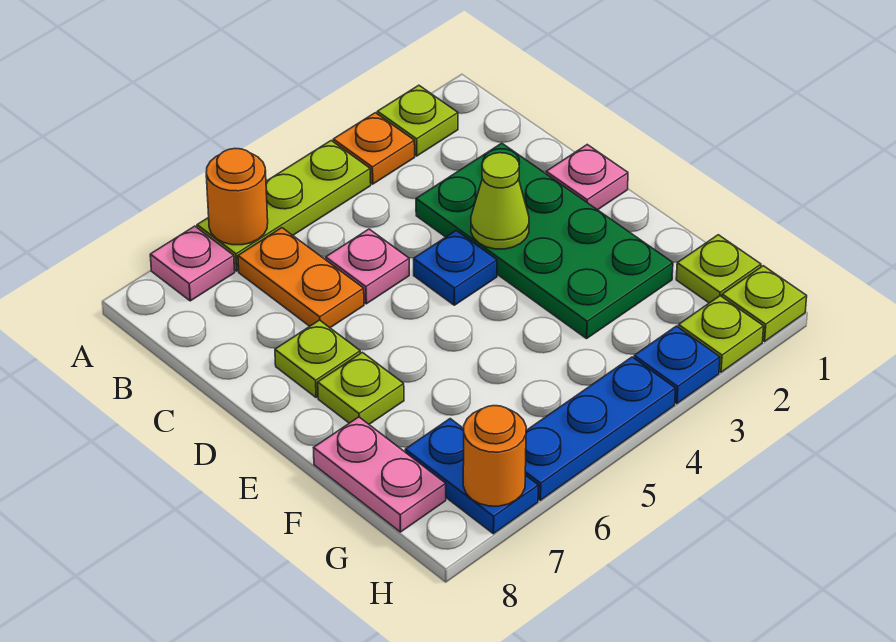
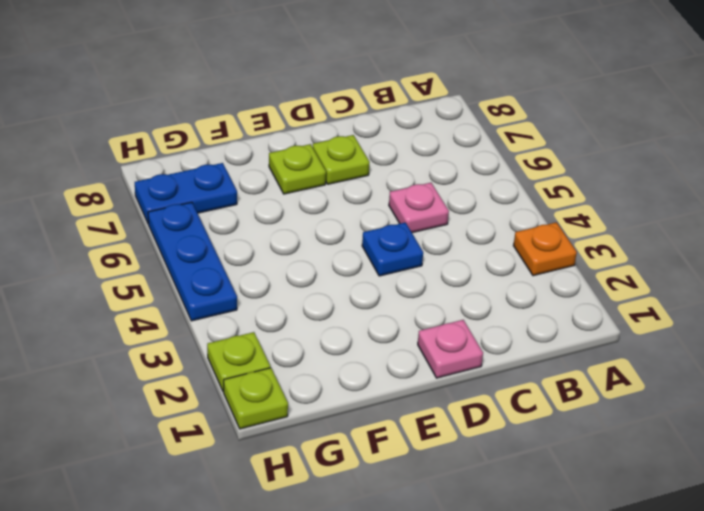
none -> lime 1x1 plate [377,85,458,156]
none -> lime 1x3 plate [197,141,371,271]
none -> pink 1x1 plate [150,226,235,301]

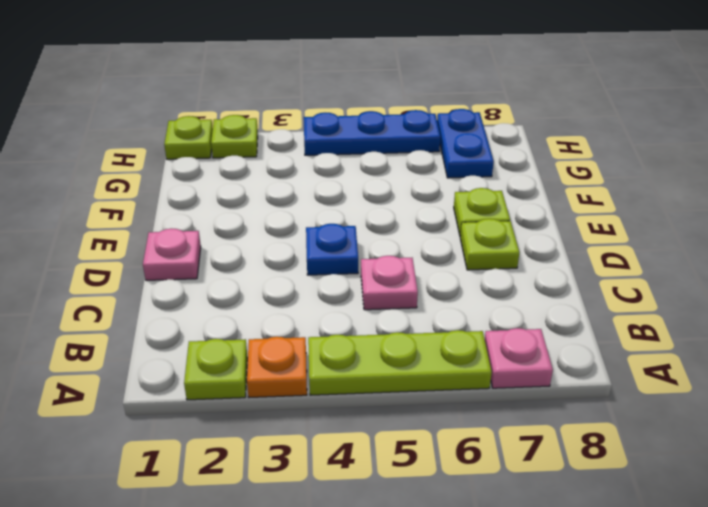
none -> orange 1x2 plate [238,228,364,328]
none -> green 2x4 plate [416,143,673,339]
none -> pink 1x2 plate [314,417,446,532]

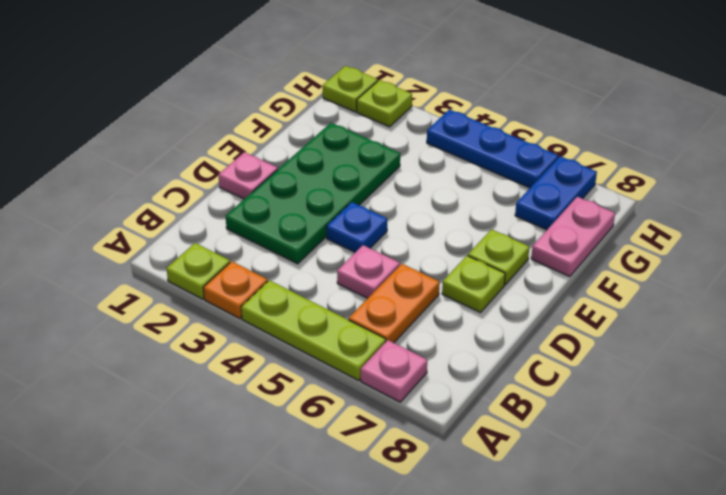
none -> lime 1x1 plate [676,235,761,303]
none -> blue 1x1 plate [634,326,720,404]
none -> orange 1x1 round brick [206,149,268,245]

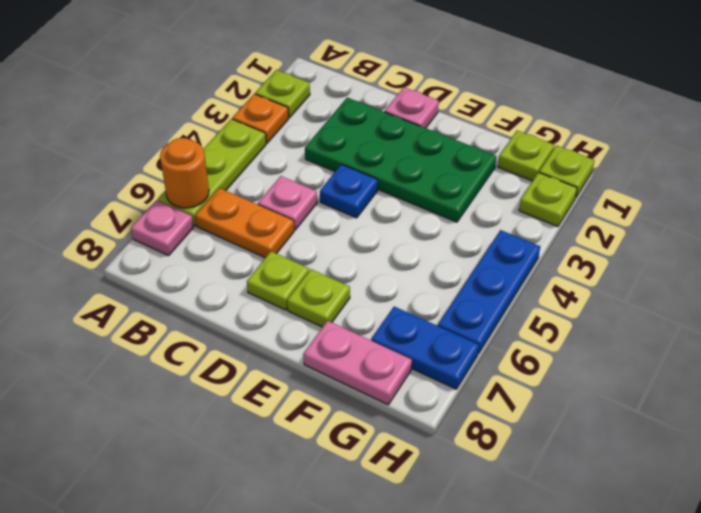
none -> blue 1x1 plate [634,326,720,404]
none -> lime 1x1 cone [471,153,529,249]
none -> orange 1x1 round brick [463,406,526,506]

